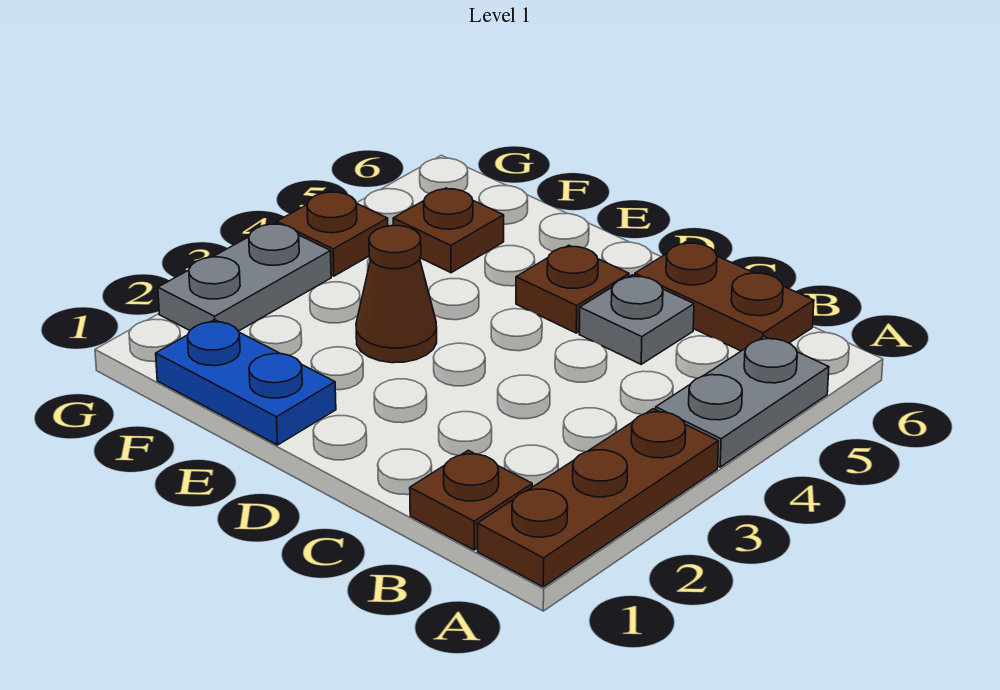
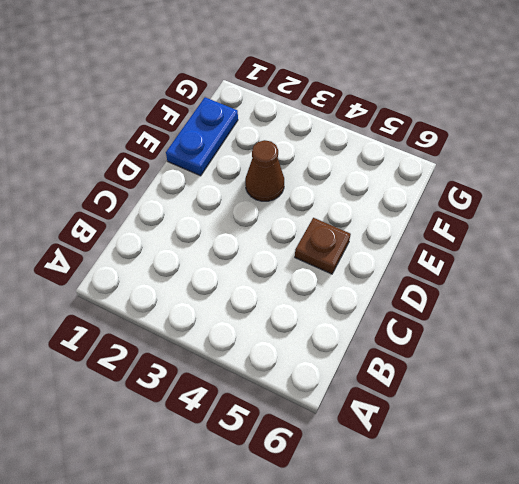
none -> brown 1x3 plate [477,409,718,587]
none -> grey 1x2 plate [656,337,829,467]

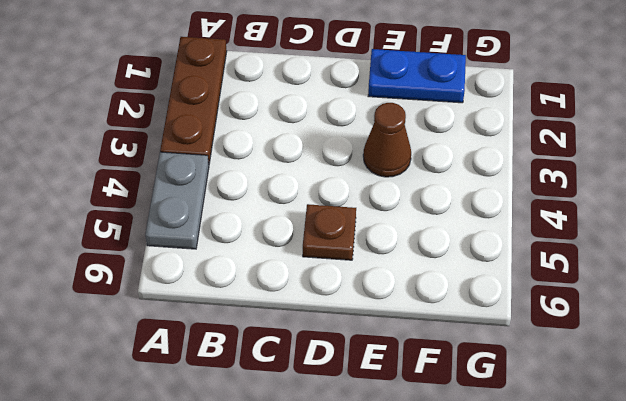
none -> brown 1x1 plate [410,450,532,550]
none -> brown 1x2 plate [635,242,814,351]

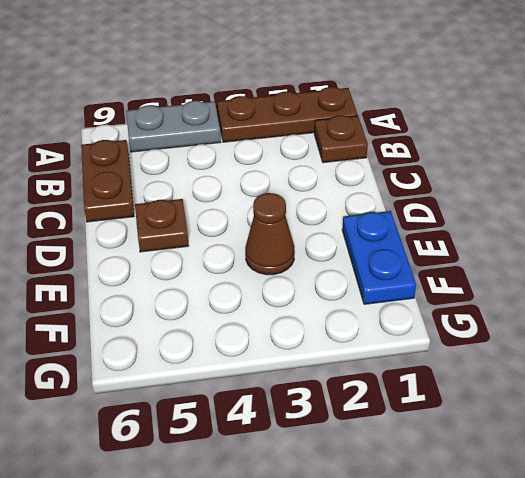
none -> grey 1x1 plate [579,275,694,364]
none -> brown 1x1 plate [393,188,504,273]

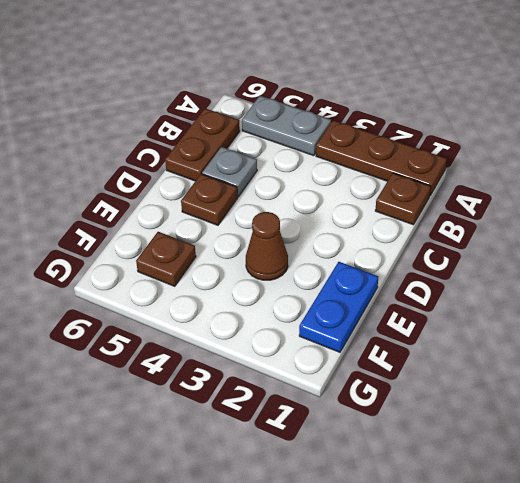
none -> grey 1x2 plate [158,223,331,331]
none -> brown 1x1 plate [277,191,388,276]

